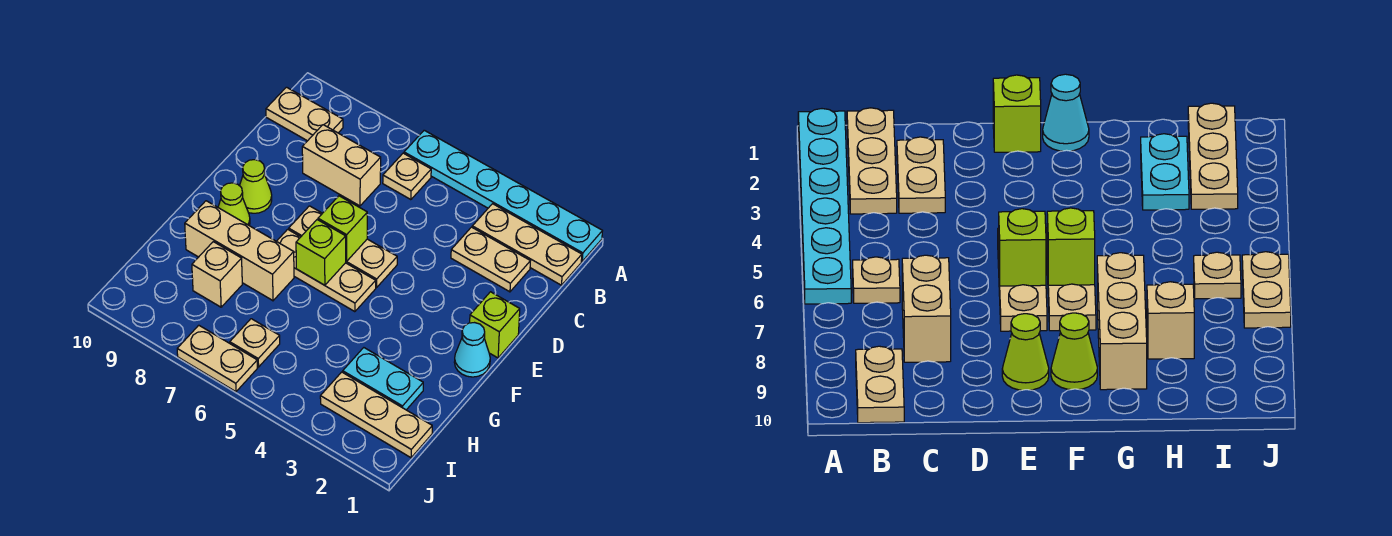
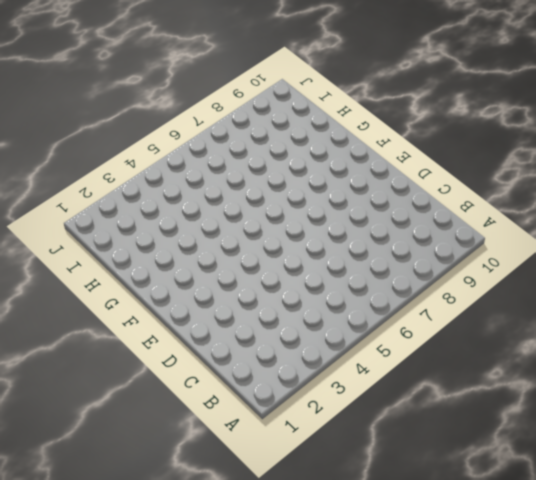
none -> cyan 1x6 plate [404,130,602,261]
none -> tan 1x3 plate [472,204,582,285]
none -> tan 1x1 plate [383,153,431,200]

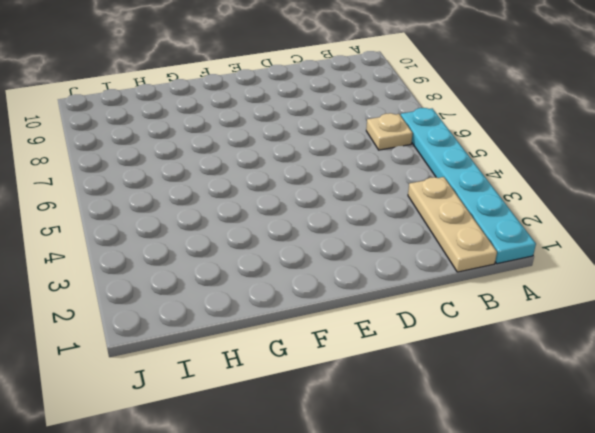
none -> tan 1x2 plate [266,87,343,141]
none -> tan 1x2 plate [451,227,530,292]
none -> tan 1x2 brick [302,125,381,206]

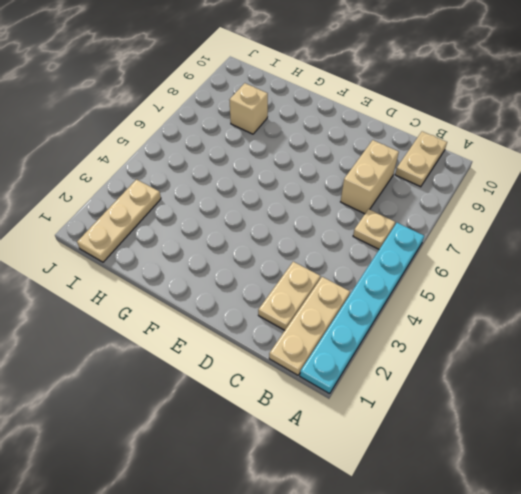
none -> lime 1x1 brick [470,292,520,358]
none -> tan 1x3 plate [289,206,397,287]
none -> lime 1x1 cone [240,160,272,213]

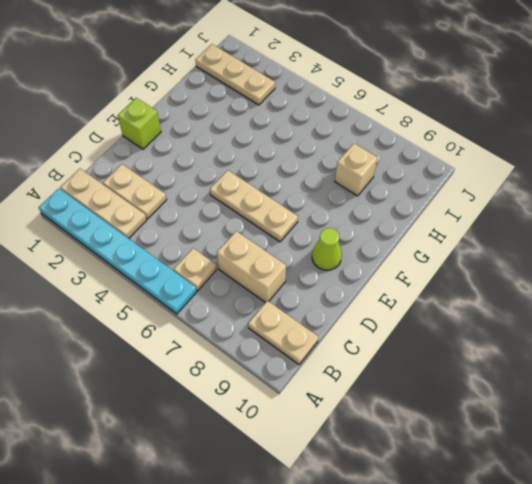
none -> cyan 1x1 cone [454,323,490,377]
none -> tan 1x3 plate [277,229,376,312]
none -> lime 1x1 cone [218,183,250,225]

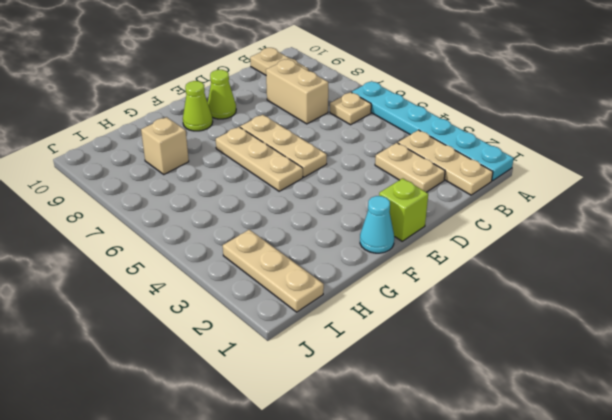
none -> tan 1x3 brick [185,201,294,301]
none -> cyan 1x2 plate [343,348,423,410]
none -> tan 1x1 plate [230,319,280,367]

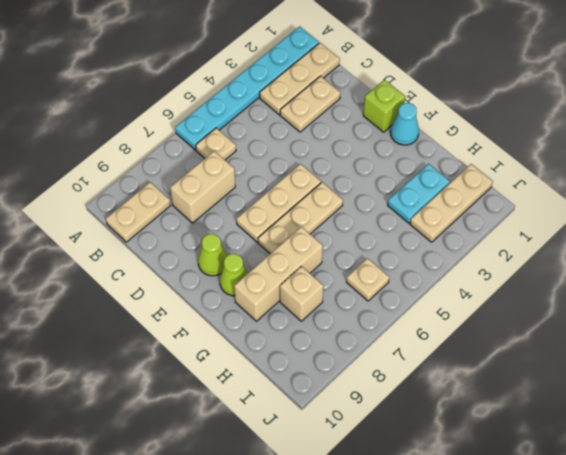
none -> tan 1x2 plate [177,325,257,392]
none -> lime 1x1 brick [318,196,367,261]
none -> lime 1x1 brick [296,220,346,285]

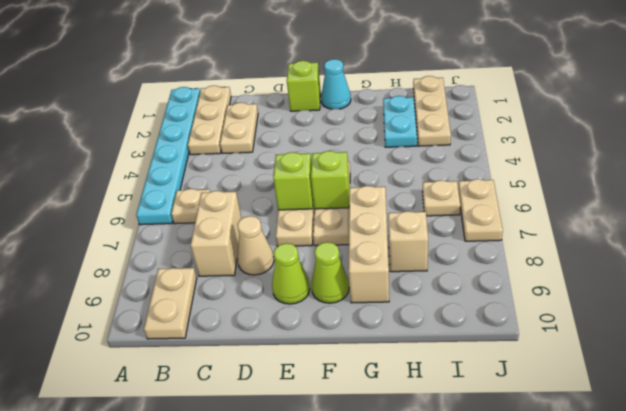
tan 1x1 cone [237,216,274,275] -> none

